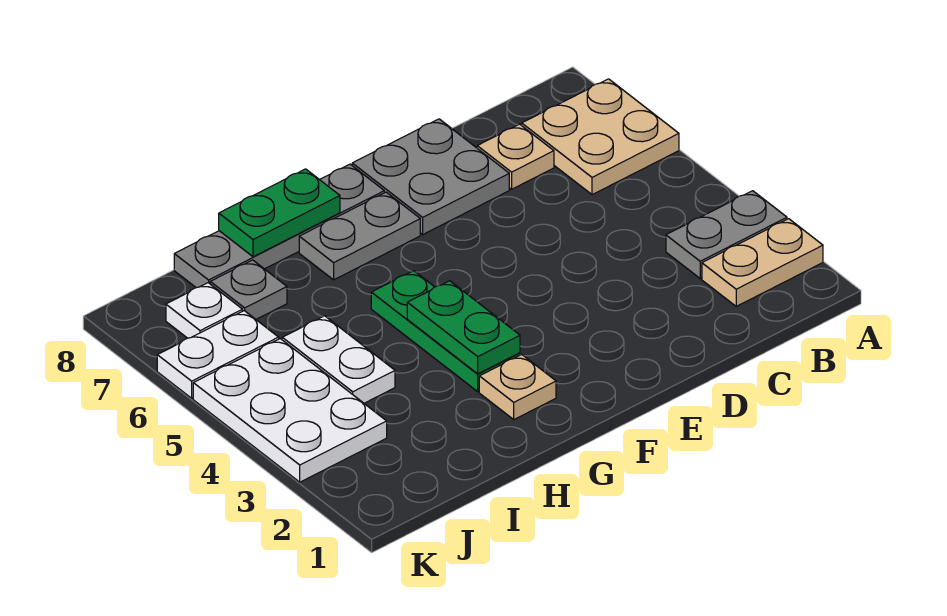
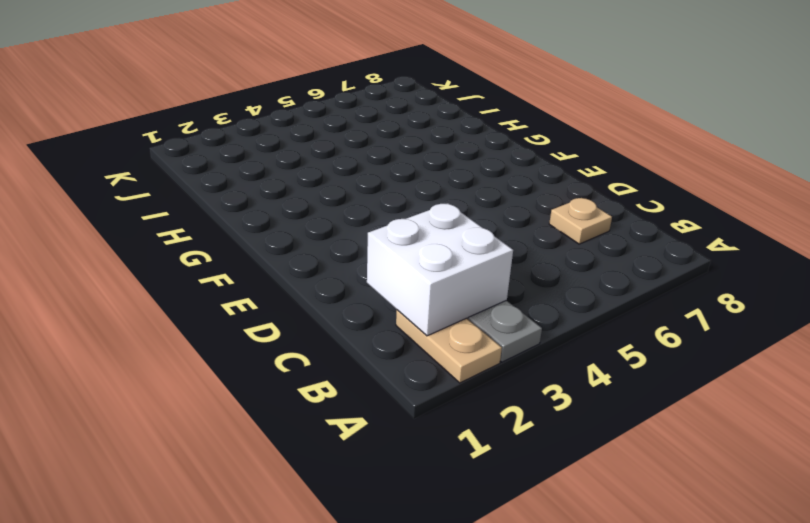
white 2x2 brick [367,203,513,336] -> none
none -> tan 2x2 plate [522,79,679,195]
none -> grey 2x2 plate [352,119,509,234]
none -> grey 1x2 plate [299,192,420,280]

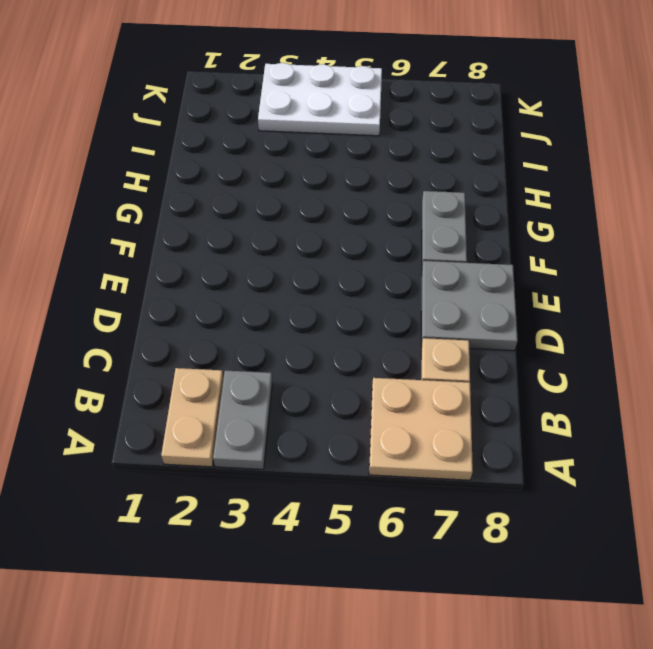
none -> grey 1x4 plate [174,164,384,288]
none -> tan 1x1 plate [479,355,556,419]
none -> green 1x3 plate [371,271,520,391]

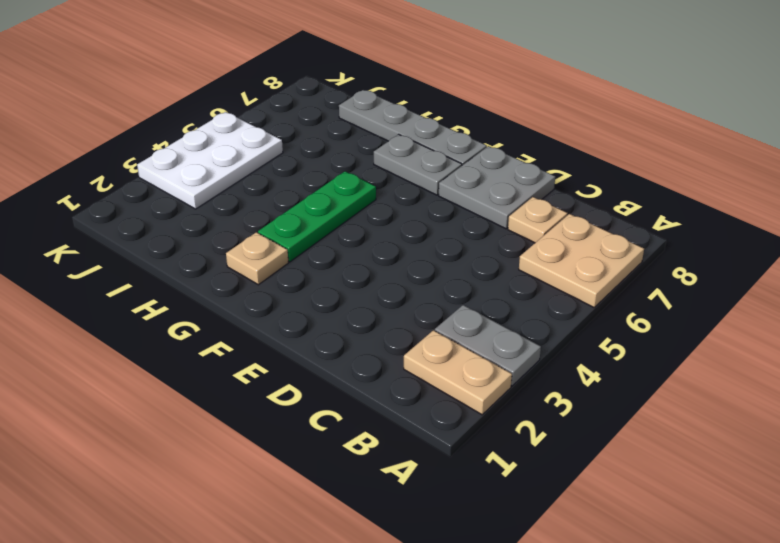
none -> white 1x2 plate [282,316,395,403]
none -> grey 1x1 plate [210,260,287,319]
none -> white 1x2 plate [157,311,279,398]

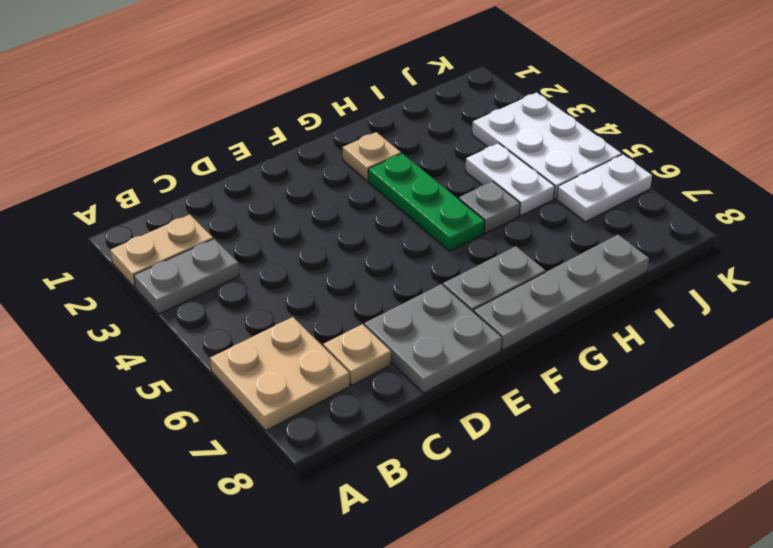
grey 1x1 plate [459,181,520,233] -> grey 1x1 plate moved to [210,260,287,319]
none -> white 1x1 plate [166,283,242,338]
none -> green 1x2 plate [407,281,520,374]
none -> green 1x2 plate [219,169,340,257]

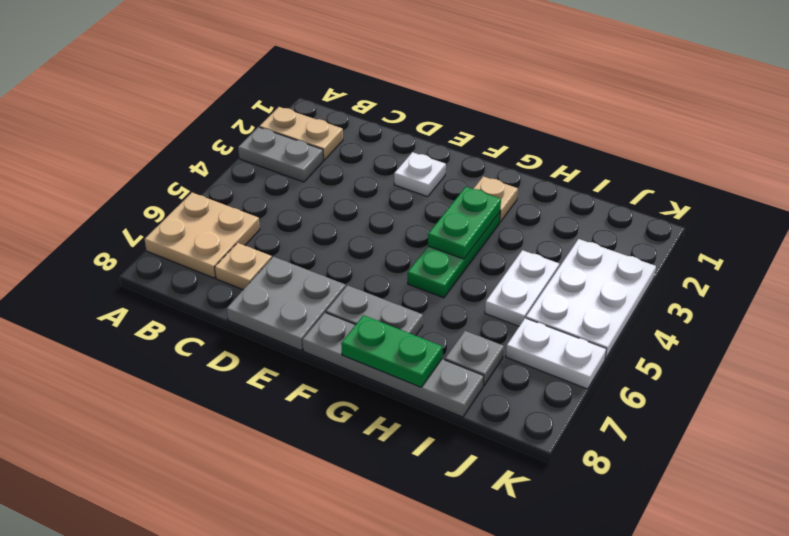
white 1x1 plate [394,152,446,197] -> white 1x1 plate moved to [166,283,242,338]

